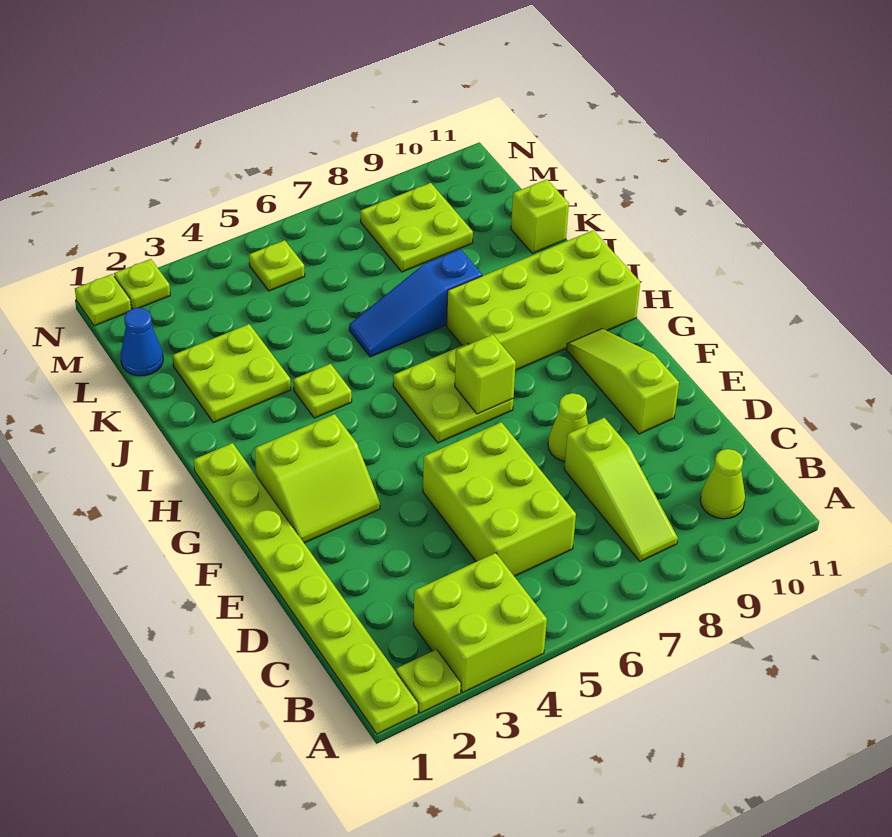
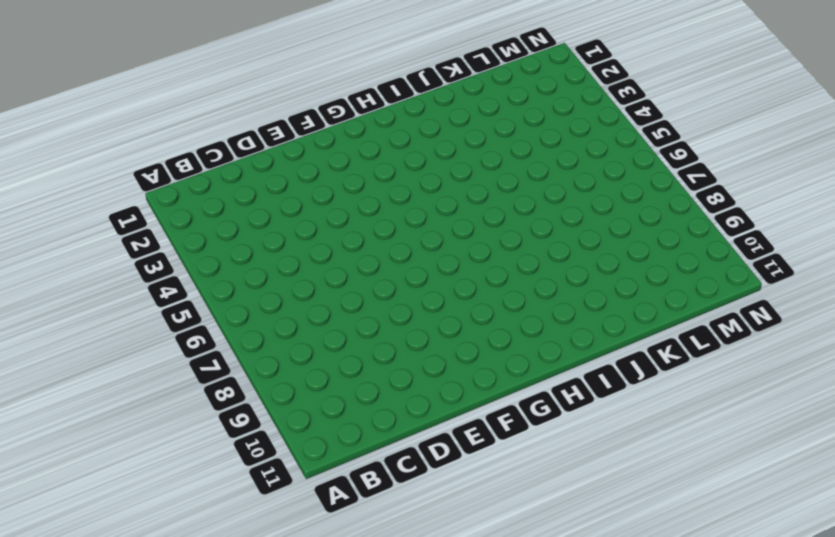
none -> lime 1x8 plate [194,443,418,734]
none -> lime 1x1 plate [396,650,461,713]
none -> lime 2x2 brick [414,553,547,692]

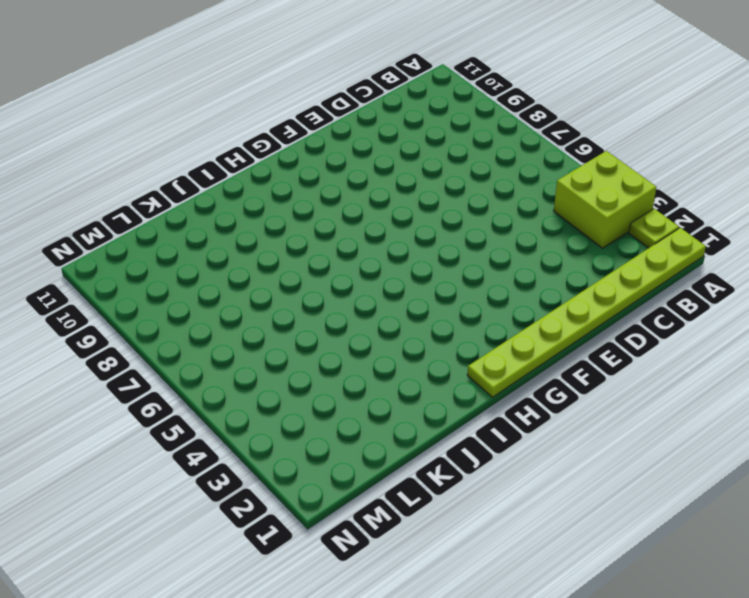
none -> lime 1x3 slope [564,418,678,561]
none -> lime 1x1 cone [700,449,745,519]
none -> lime 2x3 brick [423,422,576,576]

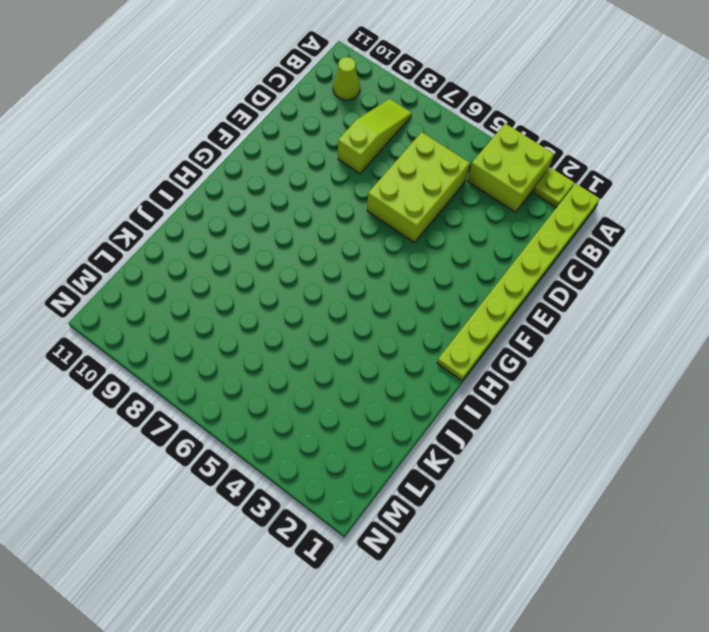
none -> lime 1x1 cone [548,393,588,462]
none -> lime 1x3 slope [567,329,679,434]
none -> lime 2x2 slope [255,414,380,543]

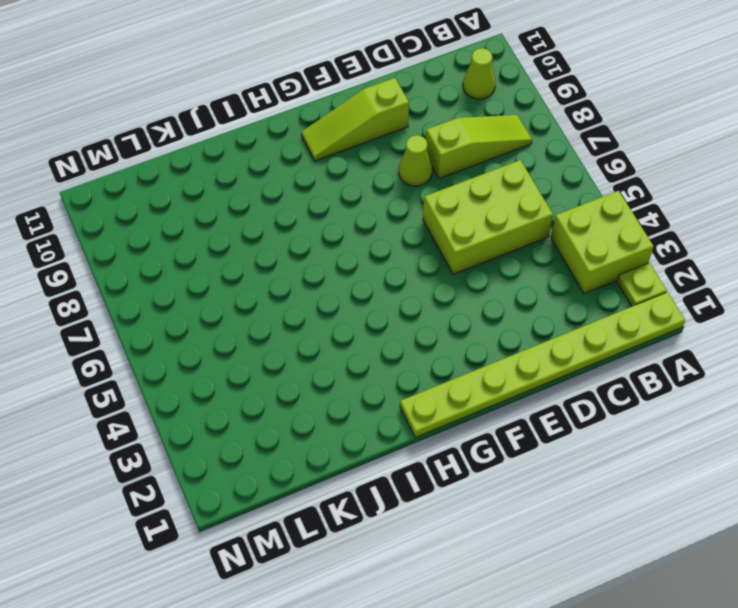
none -> lime 2x2 slope [255,414,380,543]
none -> lime 2x2 plate [393,343,513,443]
none -> lime 2x4 brick [447,230,640,370]

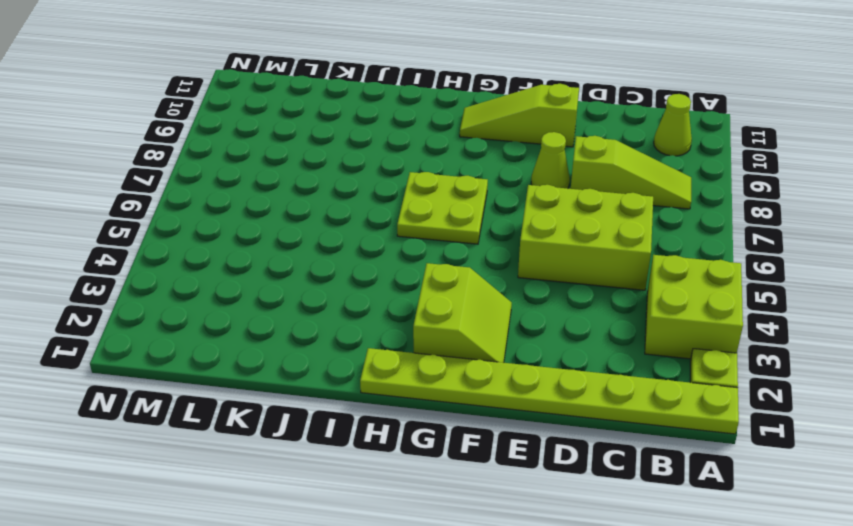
none -> lime 2x4 brick [447,230,640,370]
none -> lime 1x1 plate [293,364,352,418]
none -> lime 2x2 plate [173,324,291,422]

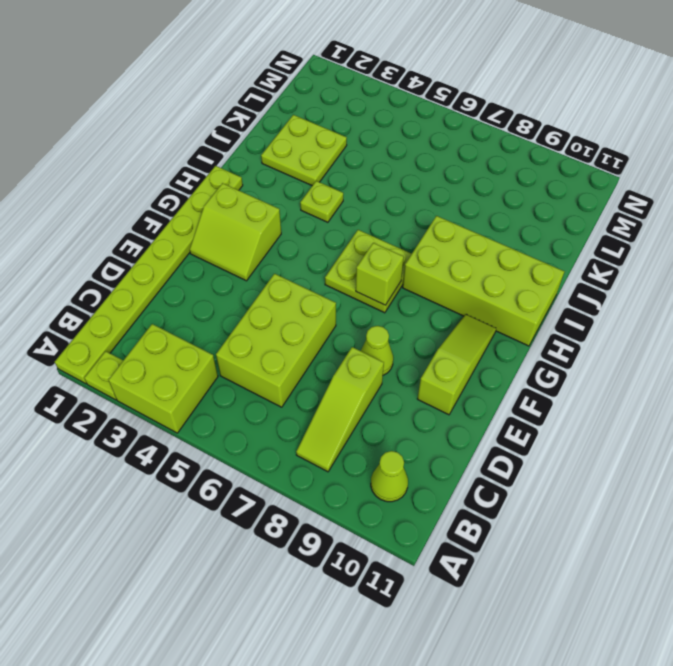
none -> blue 1x3 slope [349,249,482,357]
none -> lime 1x1 brick [511,179,569,253]
none -> blue 1x1 cone [121,308,163,376]

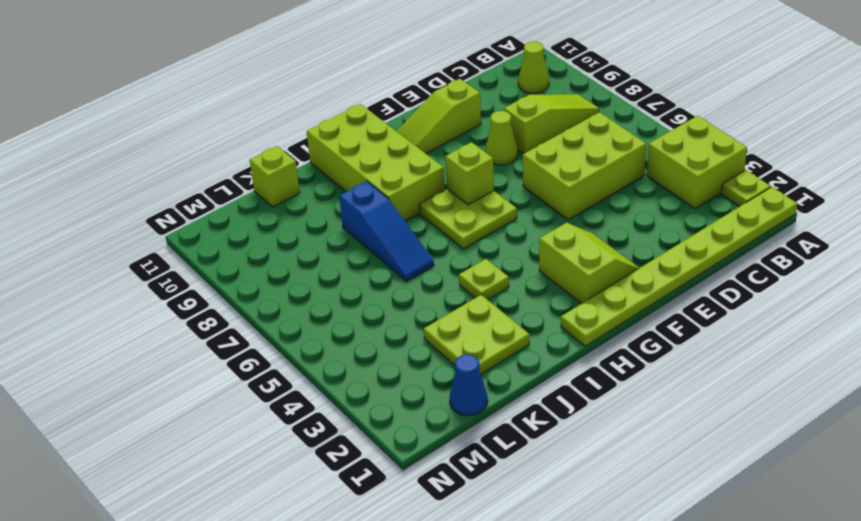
none -> lime 2x2 plate [360,183,473,272]
none -> lime 1x1 plate [249,240,305,291]
none -> lime 1x1 plate [75,274,131,326]

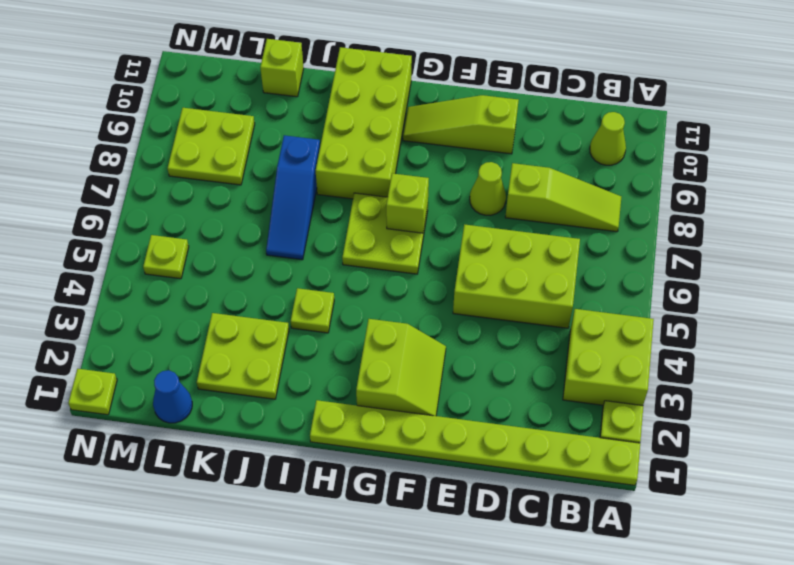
none -> lime 1x1 plate [114,259,170,309]

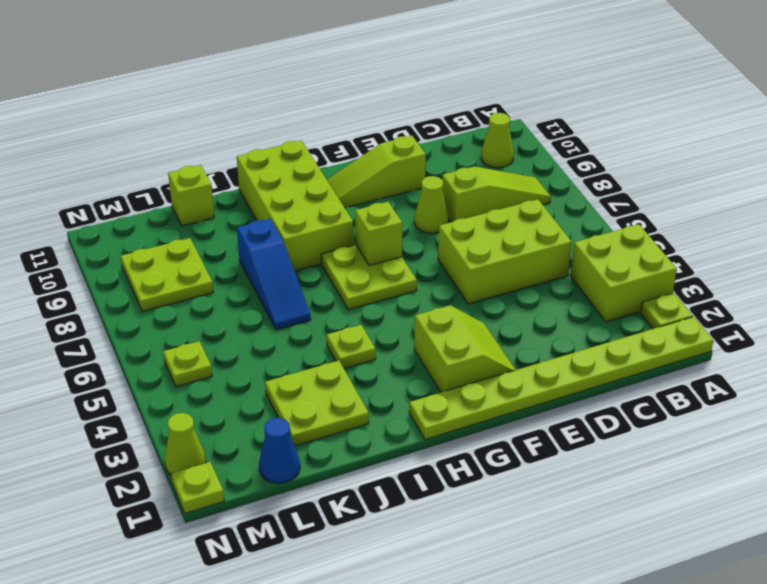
lime 1x1 cone [165,413,206,474] -> lime 1x1 plate [114,259,170,309]

